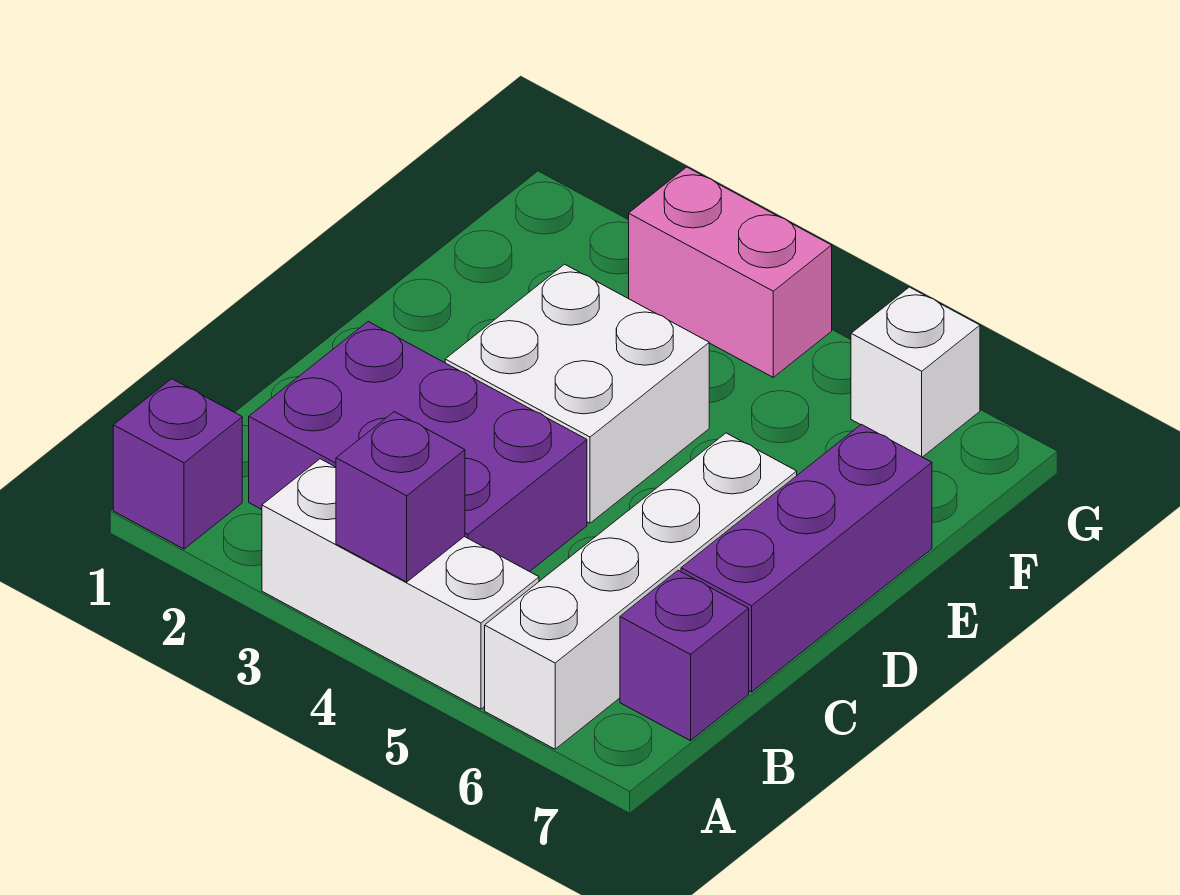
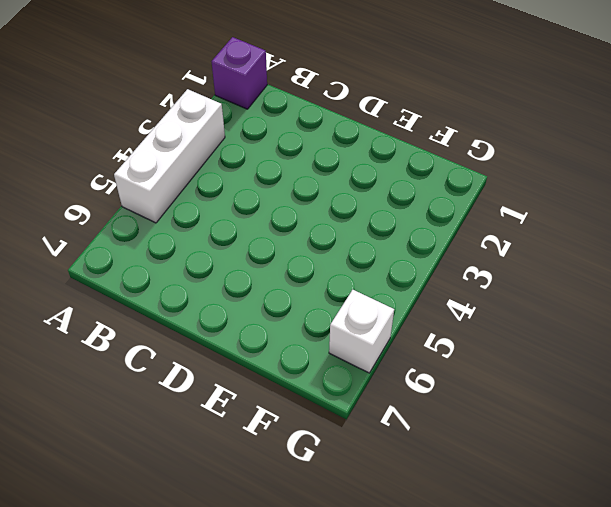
none -> white 1x4 brick [485,433,797,749]
none -> purple 2x3 brick [249,322,587,572]

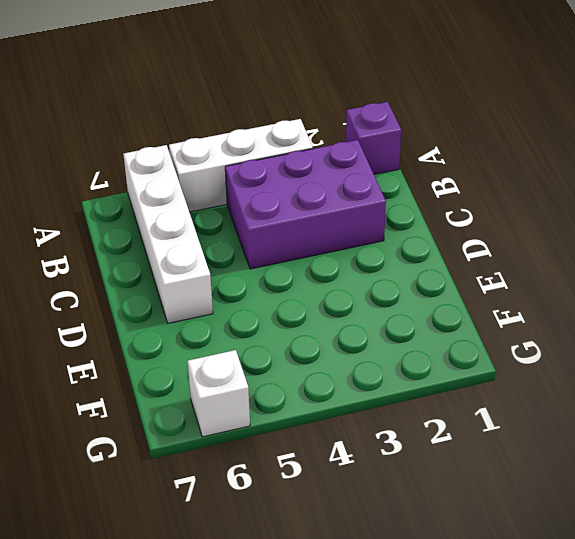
none -> purple 1x1 brick [620,570,749,741]
none -> purple 1x3 brick [681,424,932,692]

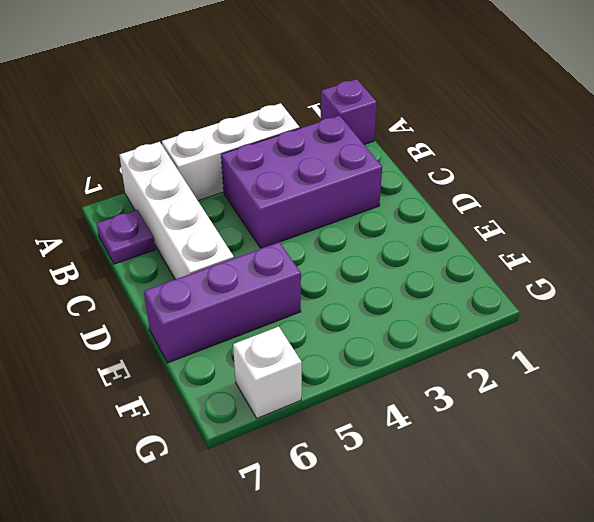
purple 1x1 plate [97,210,155,264] -> purple 1x1 brick [620,570,749,741]
purple 1x3 brick [144,242,301,363] -> purple 1x3 brick turned to [681,424,932,692]
none -> white 2x2 brick [445,264,709,523]
none -> pink 1x2 brick [629,167,832,377]

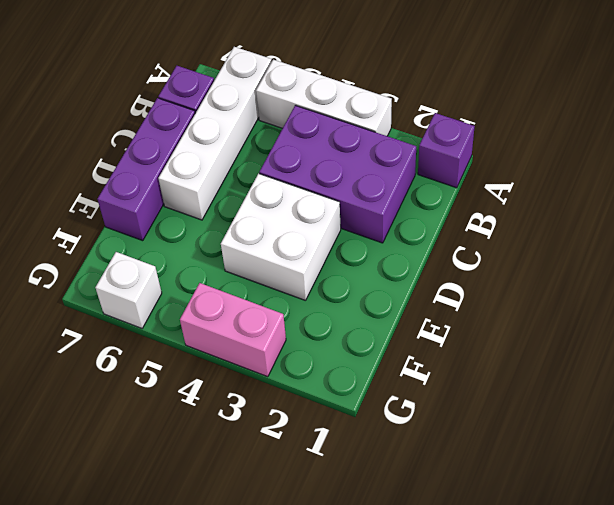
none -> purple 1x1 brick [336,412,465,582]

